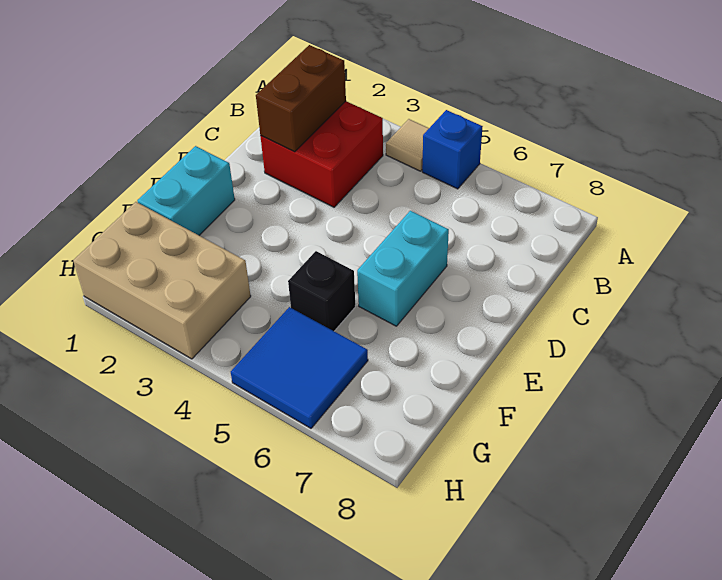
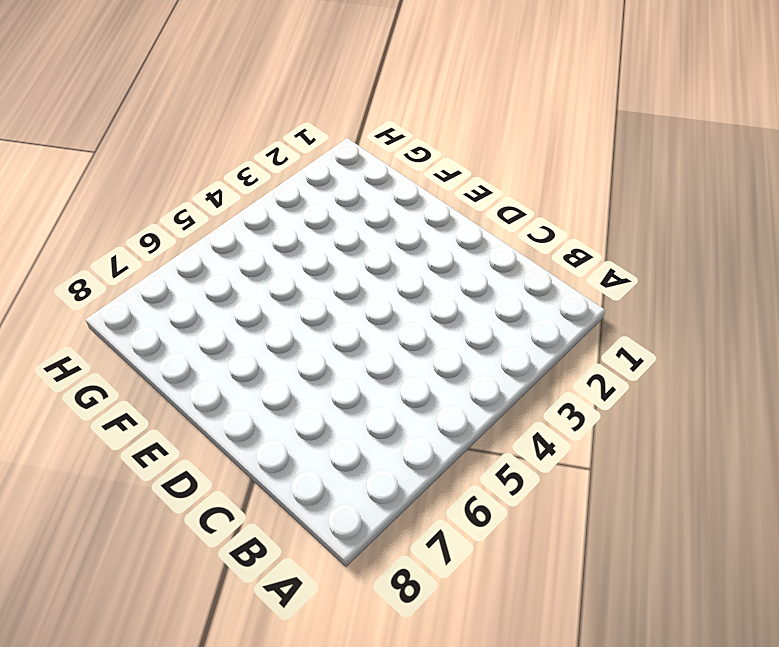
none -> tan 1x1 tile [386,119,429,171]
none -> blue 1x1 brick [422,110,483,189]

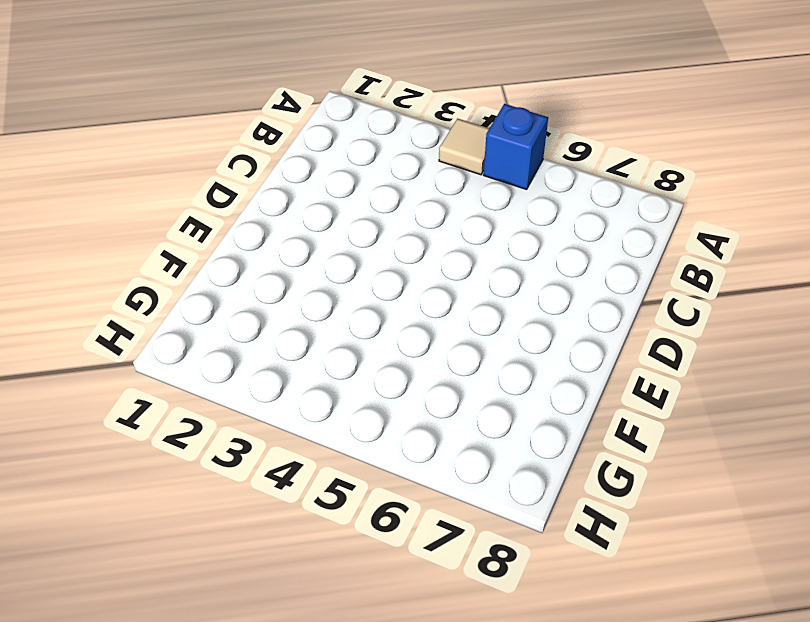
none -> red 2x2 brick [260,101,383,207]
none -> cyan 1x2 brick [357,211,449,326]

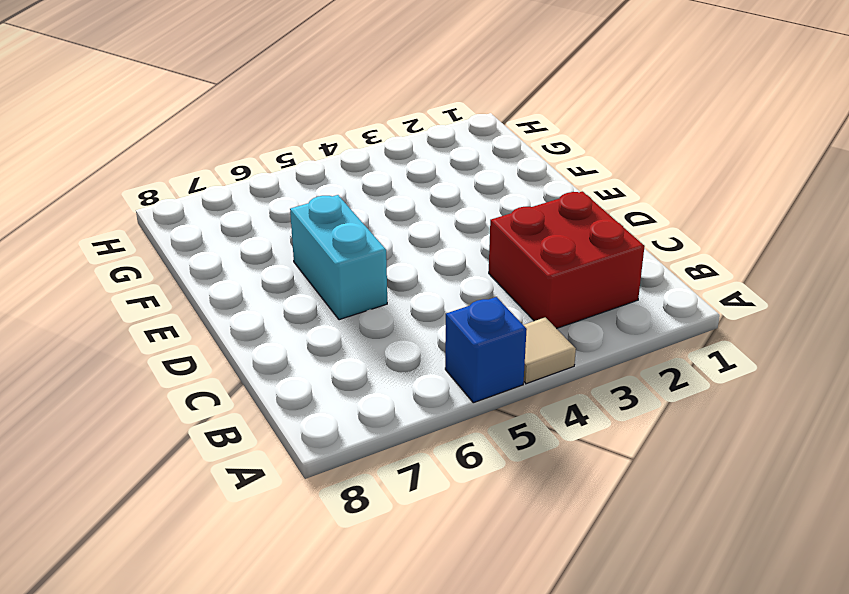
none -> cyan 1x2 brick [137,146,235,235]
none -> black 1x1 brick [288,251,355,331]

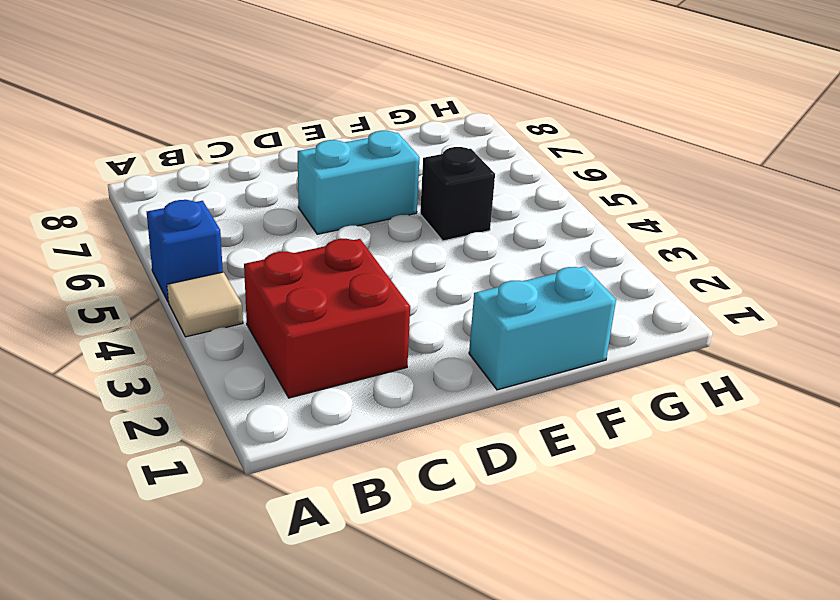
none -> tan 2x3 brick [73,202,251,359]
none -> blue 2x2 tile [231,307,368,428]

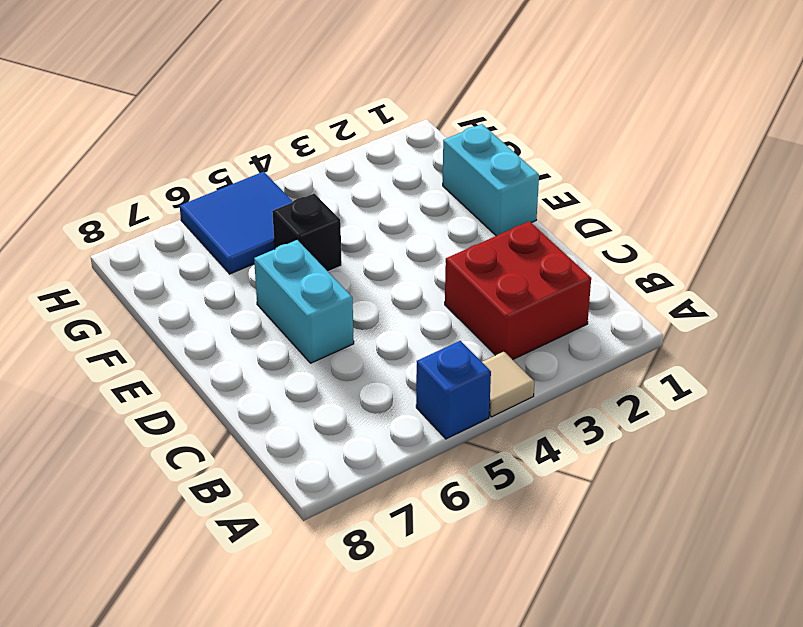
none -> tan 2x3 brick [73,202,251,359]
none -> brown 1x2 brick [256,45,346,152]

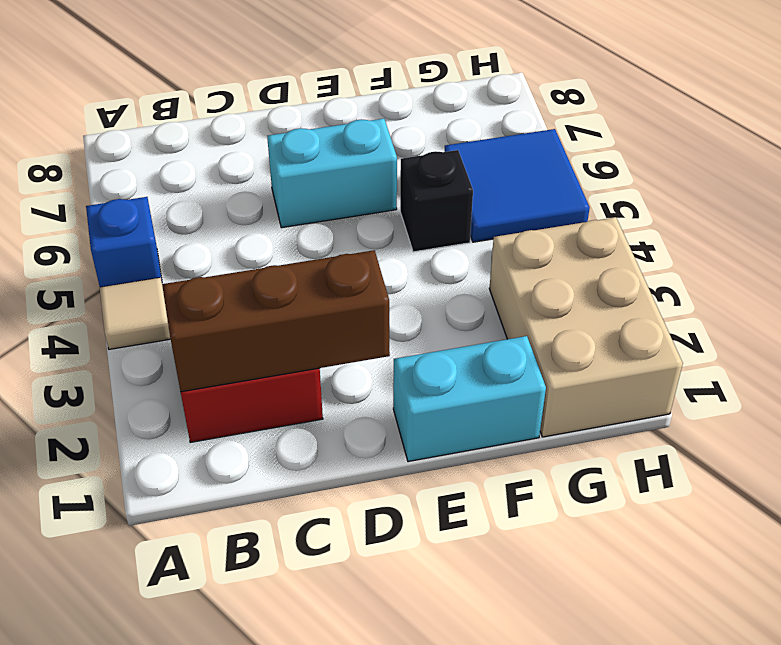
brown 1x3 brick [162,250,390,392] -> brown 1x2 brick [256,45,346,152]

